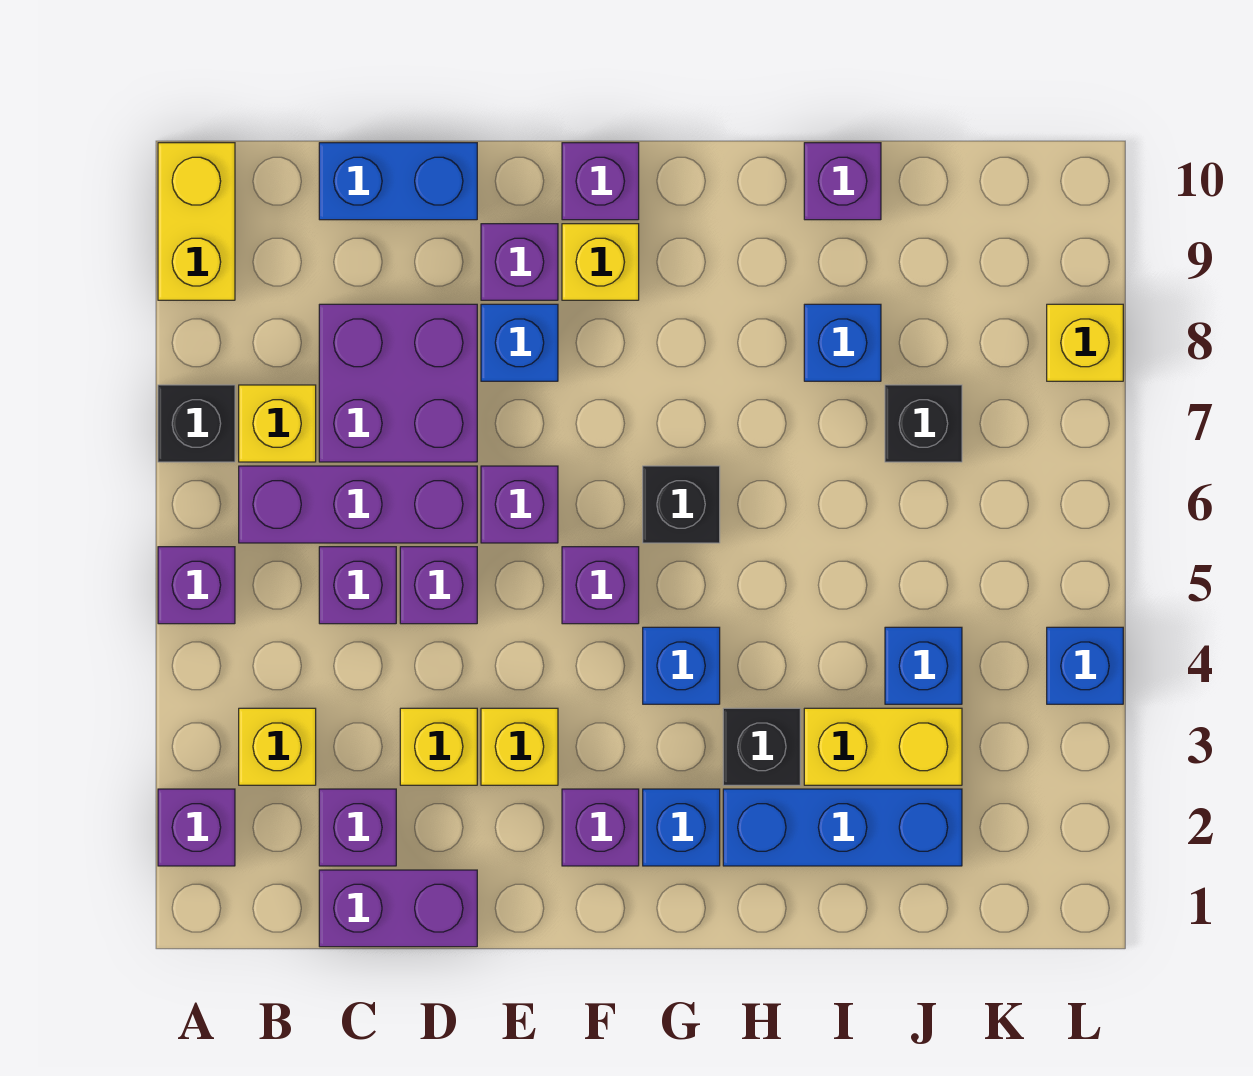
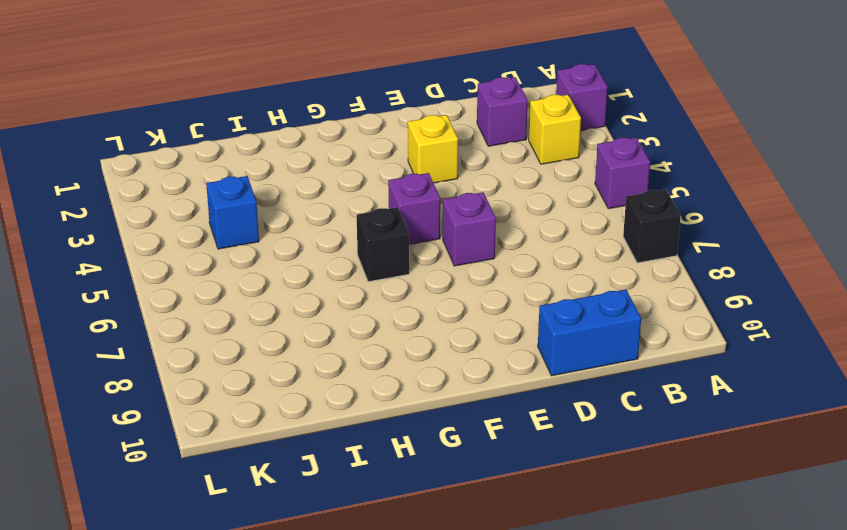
none -> yellow 1x2 brick [158,143,235,300]
none -> purple 1x3 brick [239,466,477,543]
none -> yellow 1x1 brick [239,385,316,462]
none -> purple 1x2 brick [319,870,477,947]

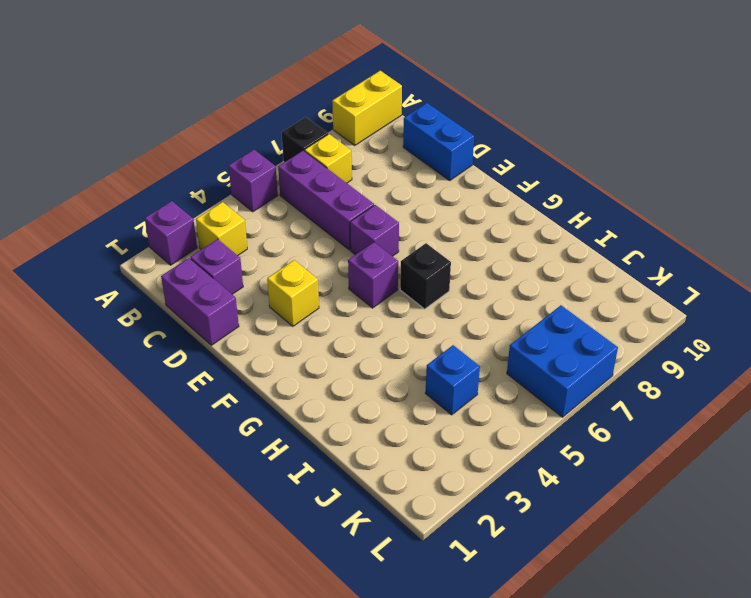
blue 2x2 brick [507,305,618,417] -> none
none -> purple 1x1 brick [319,547,396,624]
none -> purple 2x2 brick [319,304,477,462]
none -> yellow 1x1 brick [400,708,477,785]
none -> purple 1x1 brick [400,547,477,624]

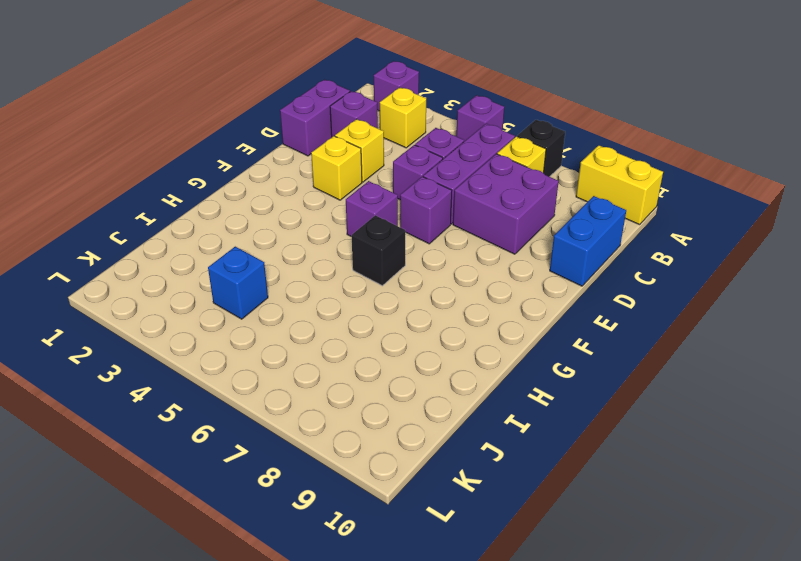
none -> blue 1x1 brick [481,304,558,381]
none -> purple 1x1 brick [481,224,558,300]
none -> purple 1x1 brick [562,789,639,866]
none -> yellow 1x1 brick [562,224,639,300]

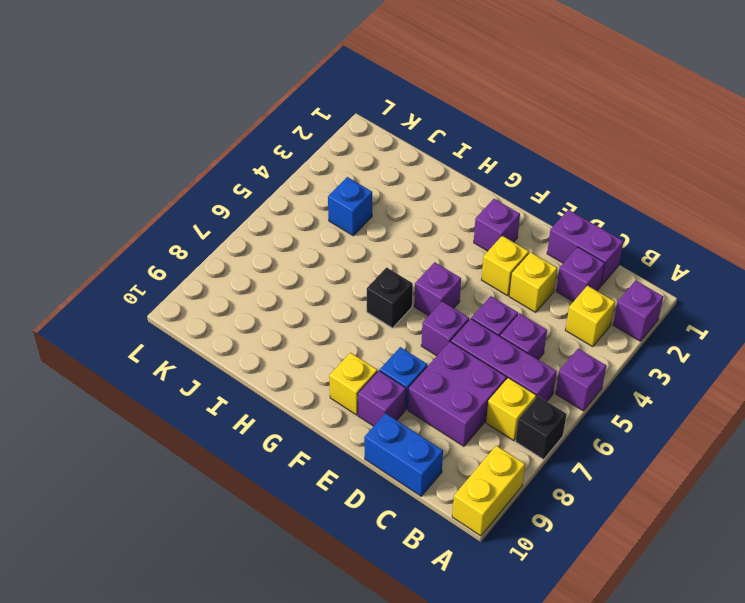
none -> purple 1x1 brick [562,143,639,220]
none -> blue 1x1 brick [643,789,720,866]
none -> blue 1x1 brick [643,627,720,704]
none -> blue 1x3 brick [723,789,962,866]

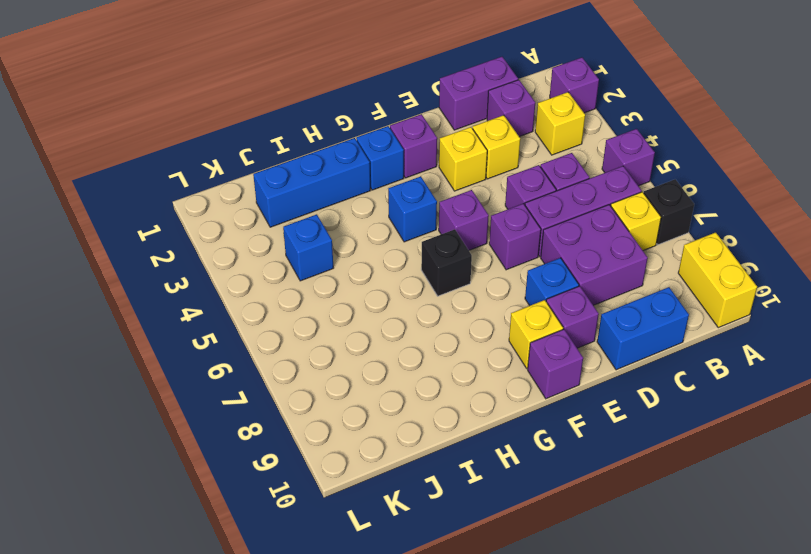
none -> black 1x1 brick [723,708,800,785]
none -> yellow 1x2 brick [804,708,962,785]
none -> blue 1x1 brick [804,304,881,381]
none -> purple 1x1 brick [804,143,881,220]

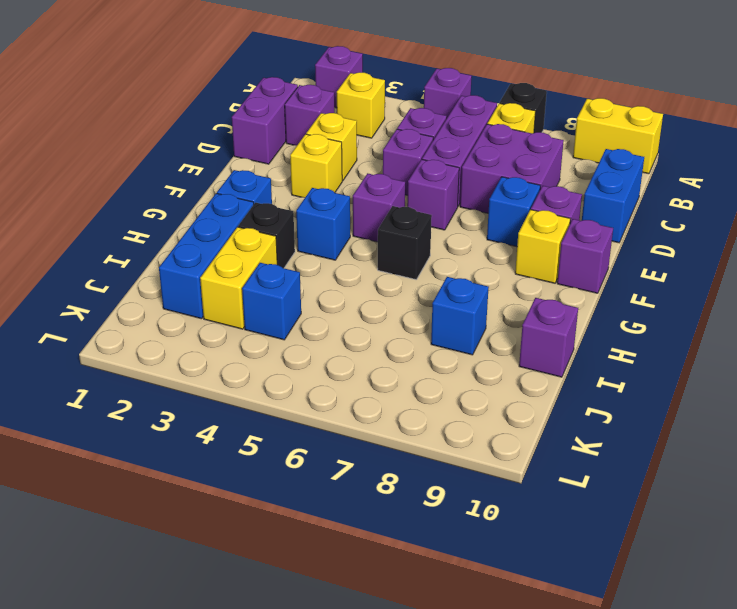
none -> purple 1x1 brick [562,789,639,866]
none -> black 1x1 brick [885,385,962,462]
none -> blue 1x1 brick [1047,627,1123,704]
none -> yellow 1x1 brick [1047,304,1123,381]

